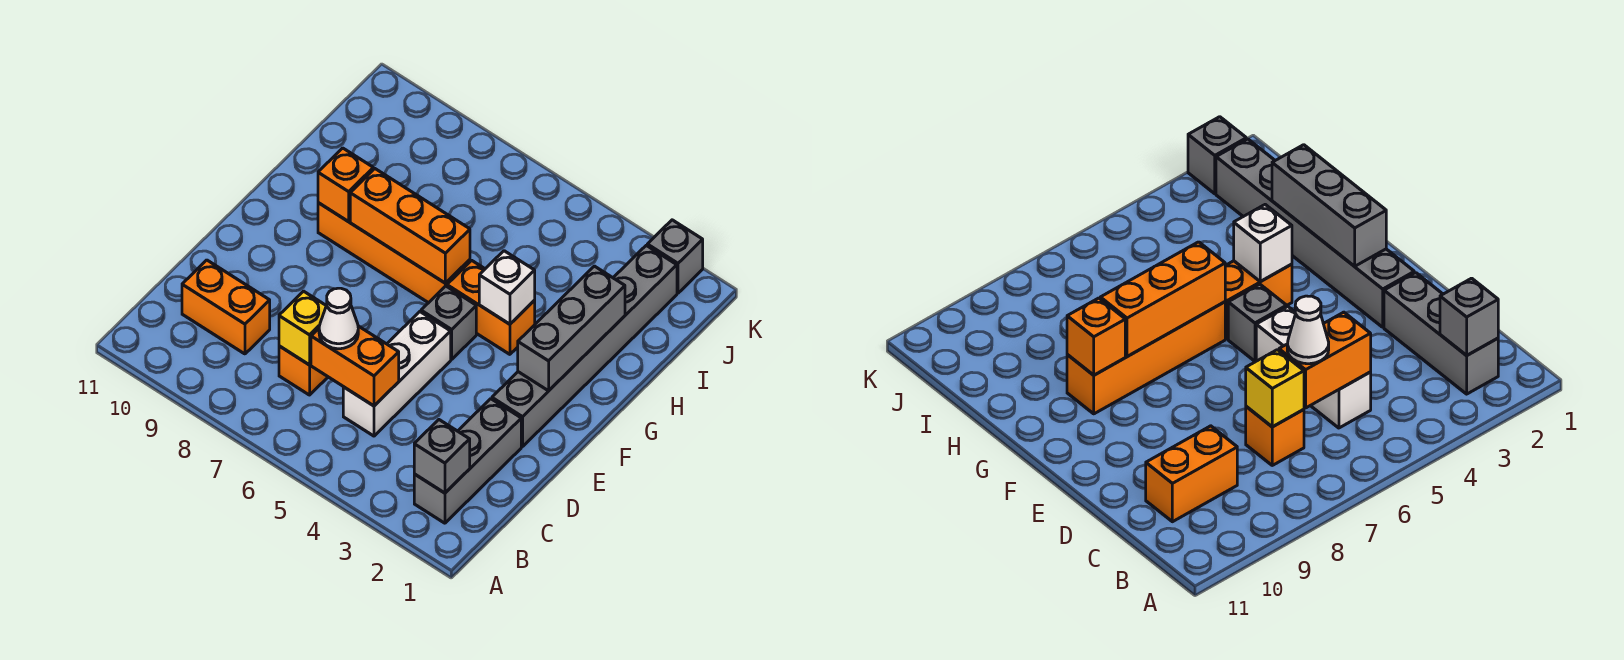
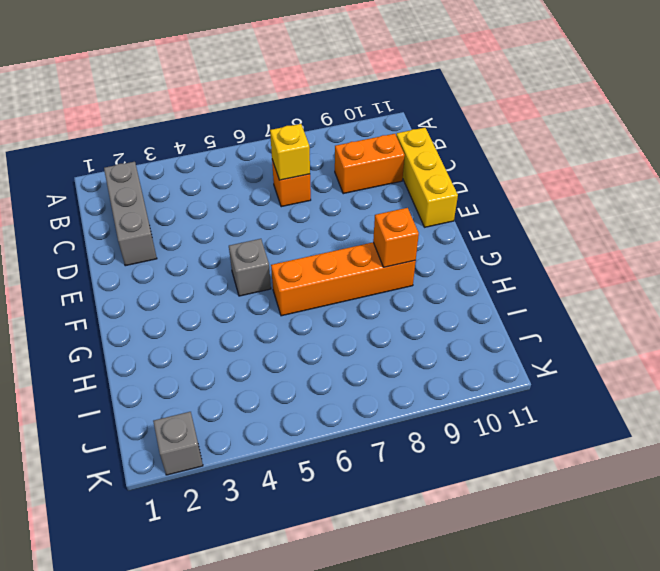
yellow 1x3 brick [396,128,458,227] -> none
none -> white 1x3 brick [343,312,451,436]
none -> grey 1x6 brick [492,245,677,447]
none -> orange 1x2 brick [447,260,535,354]

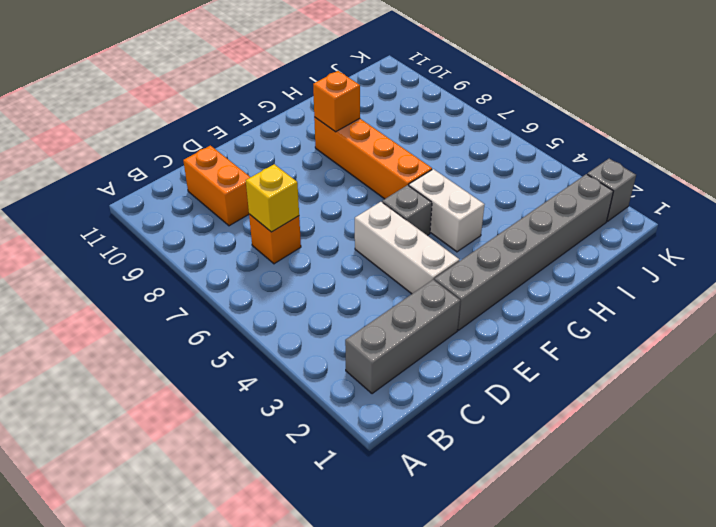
white 1x3 brick [355,202,459,294] -> white 1x3 brick turned to [343,312,451,436]
white 1x2 brick [409,169,484,252] -> orange 1x2 brick [447,260,535,354]
none -> grey 1x1 brick [414,420,470,493]
none -> orange 1x2 brick [311,326,399,406]
none -> grey 1x3 brick [518,266,625,391]

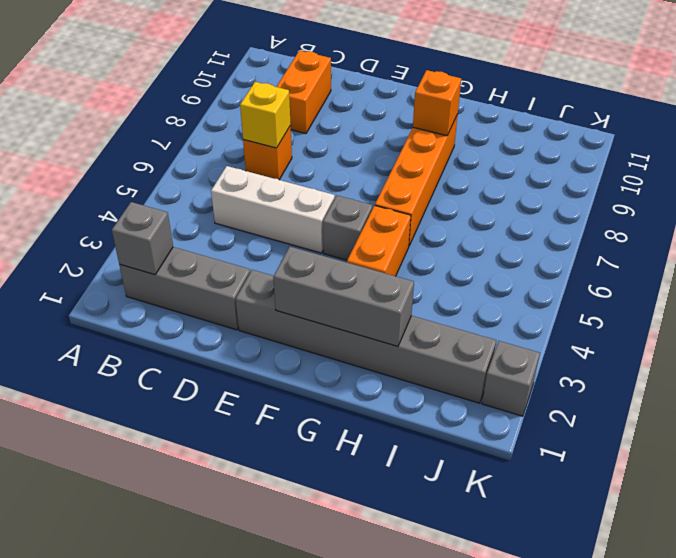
none -> orange 1x2 brick [311,326,399,406]
none -> white 1x1 brick [479,251,535,324]
none -> orange 1x3 brick [350,169,470,283]

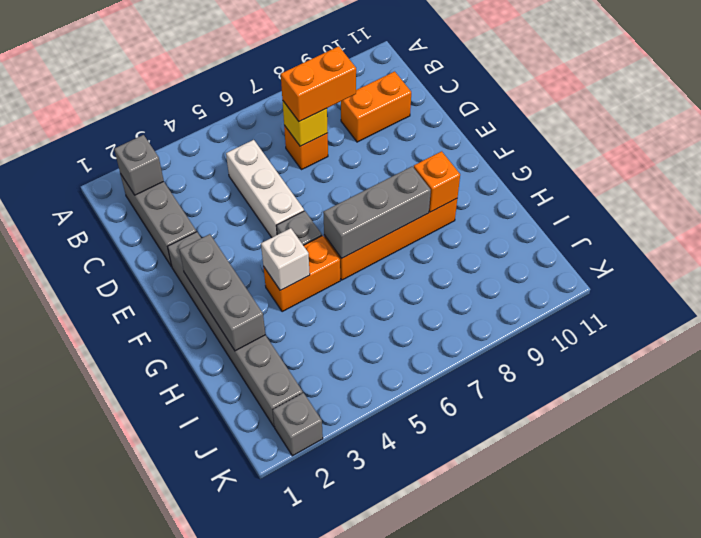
orange 1x2 brick [281,46,356,122] -> orange 1x2 brick moved to [311,326,399,406]
grey 1x3 brick [323,166,431,258] -> orange 1x3 brick [350,169,470,283]
none -> white 1x1 cone [319,288,358,349]

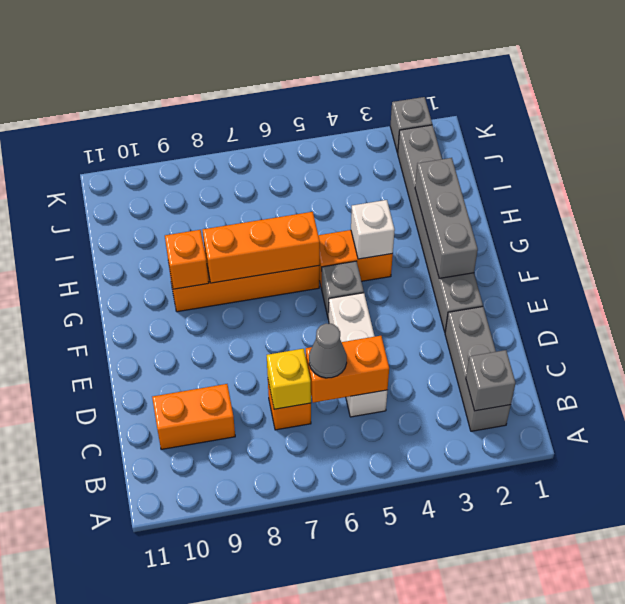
grey 1x1 cone [309,323,347,378] -> white 1x1 cone [319,288,358,349]

